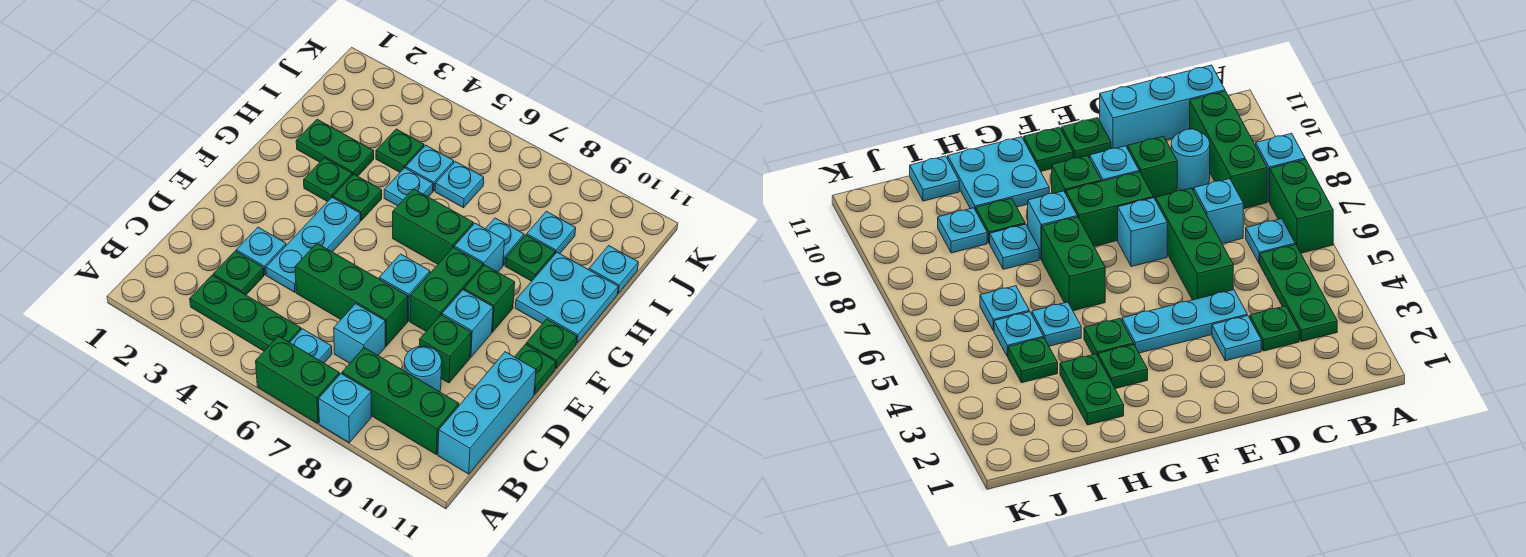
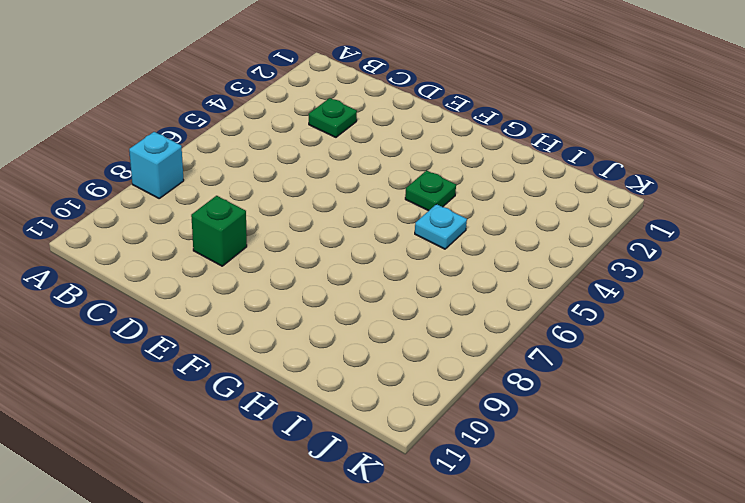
none -> green 1x2 brick [256,336,339,423]
none -> green 1x3 plate [190,275,301,351]
none -> cyan 1x1 plate [290,329,332,363]
none -> green 1x3 brick [342,348,459,454]

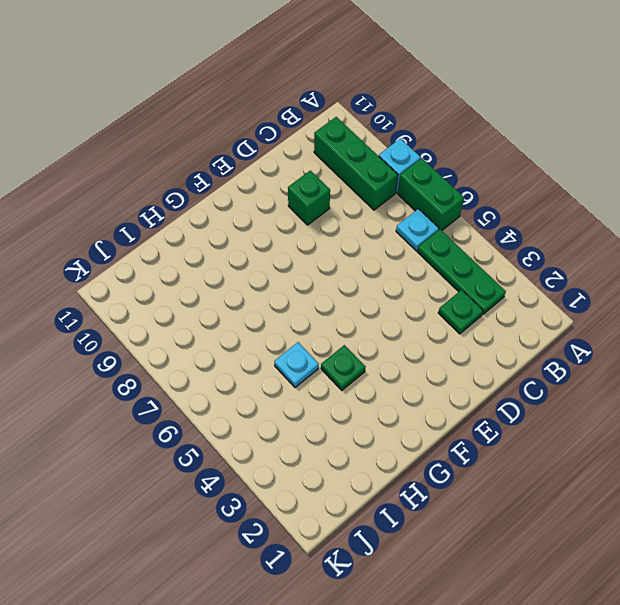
none -> cyan 1x3 brick [438,352,536,474]
none -> cyan 1x1 brick [334,304,385,363]
none -> cyan 1x1 round brick [404,346,442,392]
none -> cyan 1x1 plate [236,227,286,275]

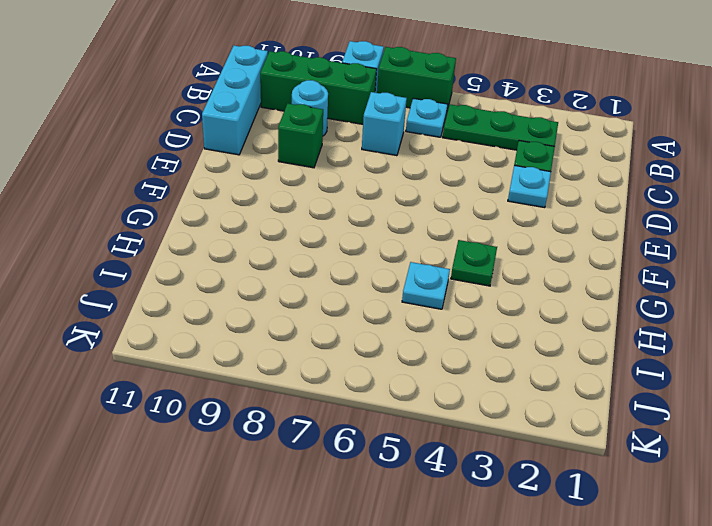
none -> cyan 1x3 plate [266,197,360,292]
none -> green 1x3 brick [295,243,408,346]
none -> cyan 1x1 brick [379,254,430,321]
none -> green 1x2 brick [410,247,483,331]

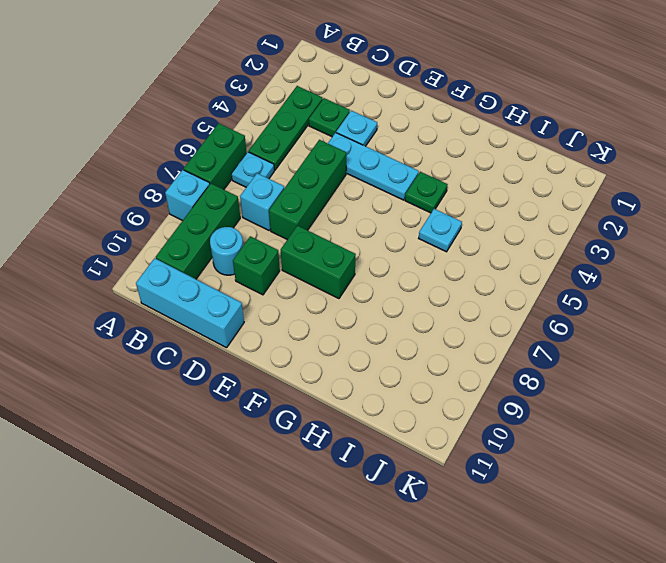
none -> cyan 1x1 brick [379,254,430,321]
none -> cyan 1x1 brick [442,290,493,357]
none -> green 1x1 plate [515,344,556,394]
none -> green 1x1 brick [464,265,515,332]

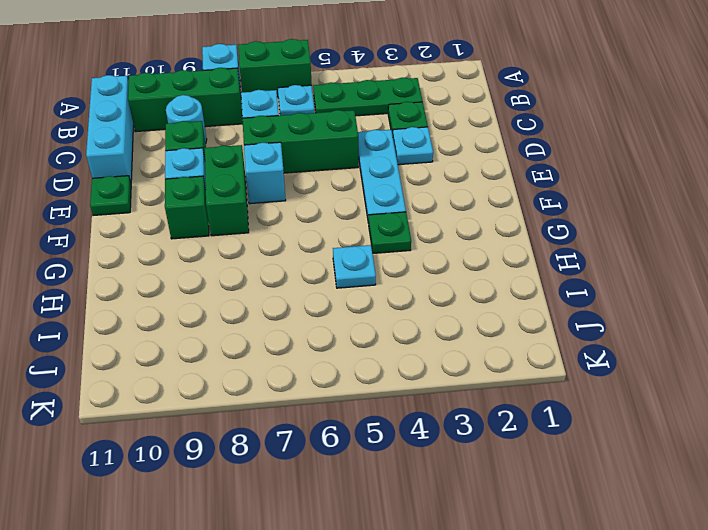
none -> green 1x1 plate [526,319,577,368]
none -> green 1x1 plate [304,158,352,202]
none -> green 1x2 brick [393,189,473,264]
none -> cyan 1x1 brick [454,223,504,272]

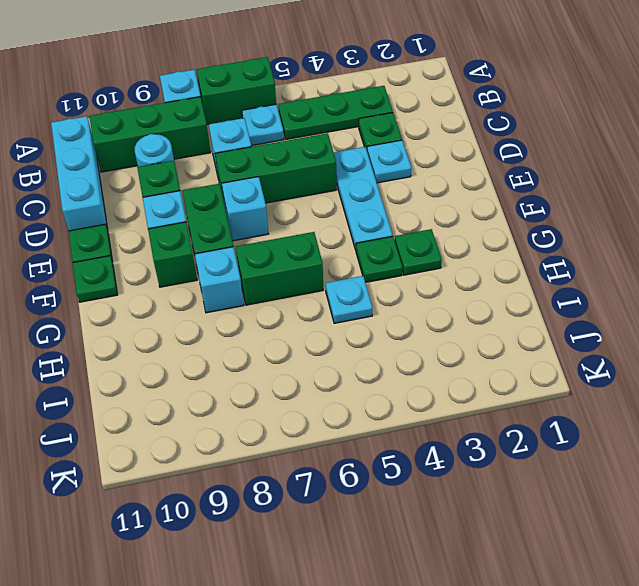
none -> cyan 2x2 plate [515,252,618,343]
none -> green 1x2 plate [296,119,374,176]
none -> cyan 1x1 plate [485,218,524,265]
none -> green 1x1 plate [505,235,555,281]

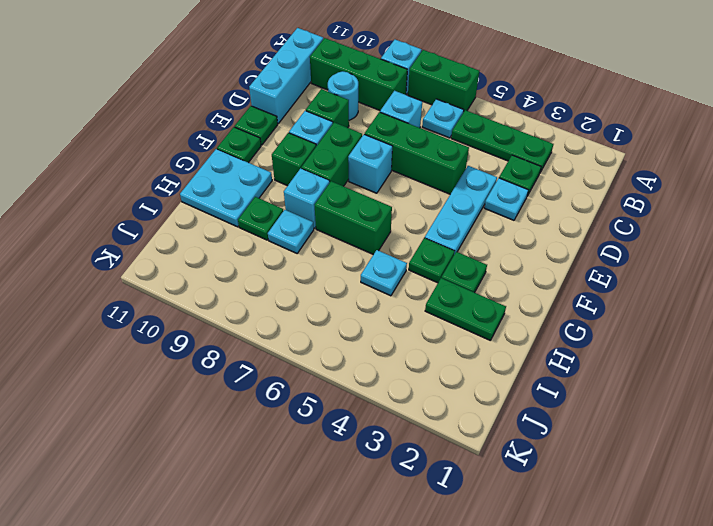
none -> green 1x1 plate [376,129,424,172]
none -> cyan 1x1 plate [406,145,454,191]
none -> cyan 1x1 plate [435,161,484,208]
none -> cyan 1x1 plate [527,211,576,254]

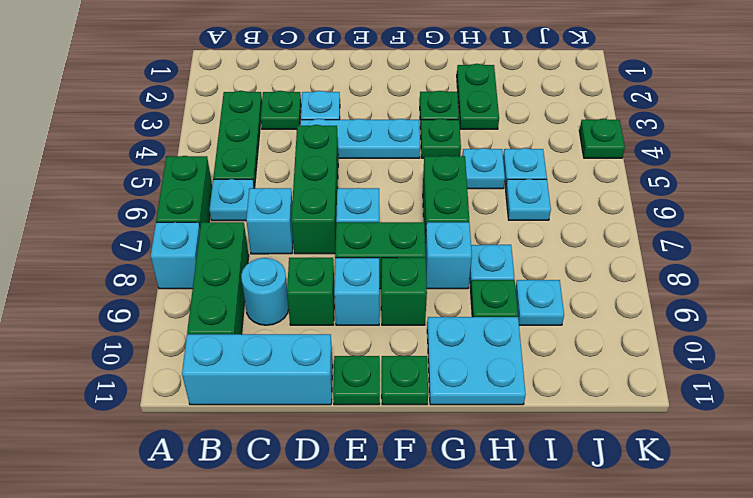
green 1x1 plate [579,119,625,158] -> green 1x1 plate moved to [376,129,424,172]
none -> cyan 1x1 plate [589,246,639,293]

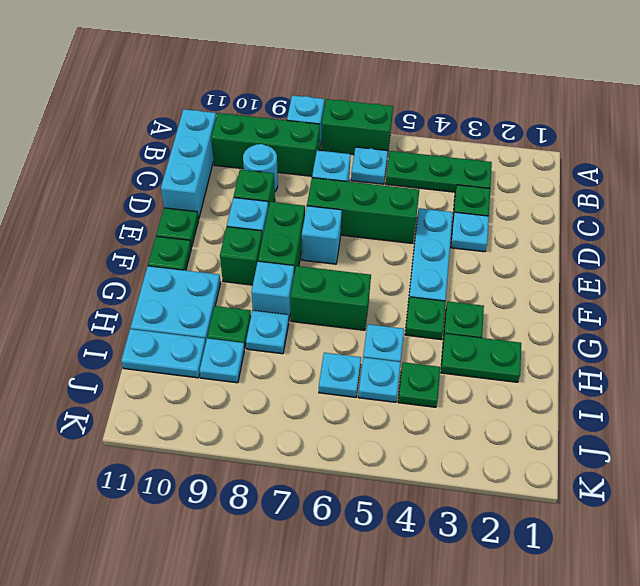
cyan 1x2 plate [121,329,206,378] -> cyan 1x1 plate [589,246,639,293]

